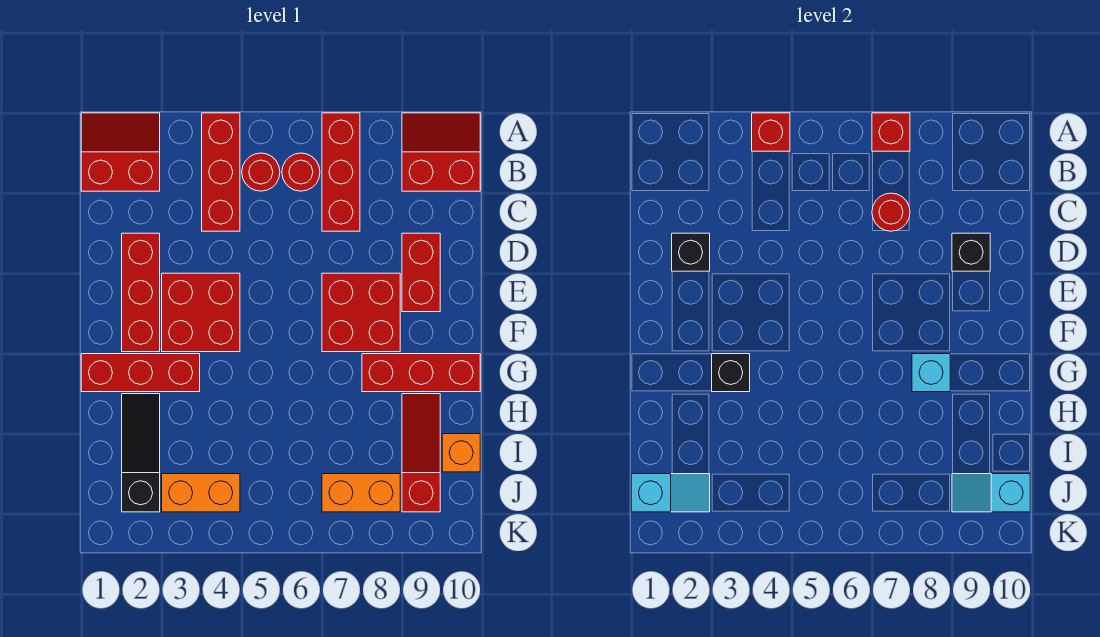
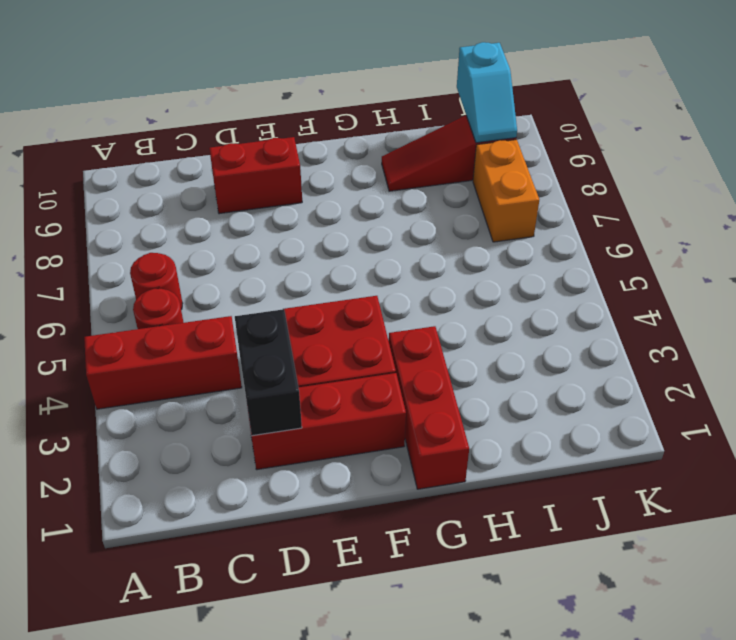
black 1x2 brick [235,309,302,436] -> black 1x1 brick [672,233,710,271]
none -> red 2x2 slope [81,113,160,191]
none -> red 1x3 brick [322,113,360,231]
none -> red 2x2 slope [402,113,480,191]

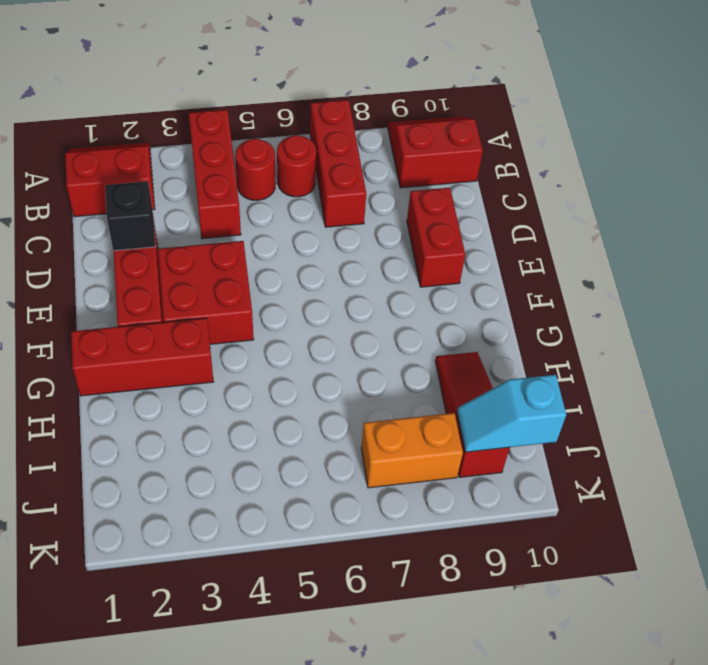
none -> red 2x2 brick [322,273,400,352]
none -> red 1x3 brick [362,354,480,392]
none -> black 1x3 slope [122,394,160,512]

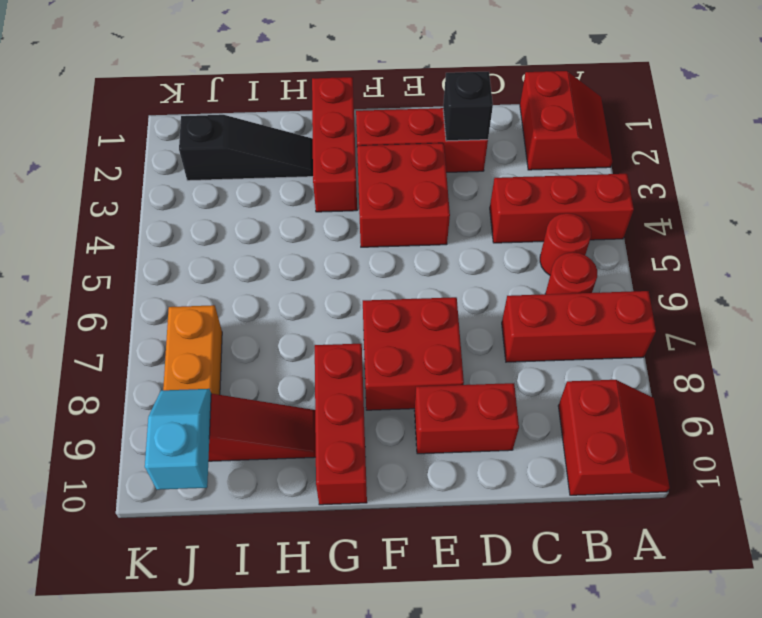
none -> orange 1x1 brick [442,434,480,472]
none -> orange 1x2 brick [162,474,240,512]
none -> red 1x1 brick [752,113,790,151]

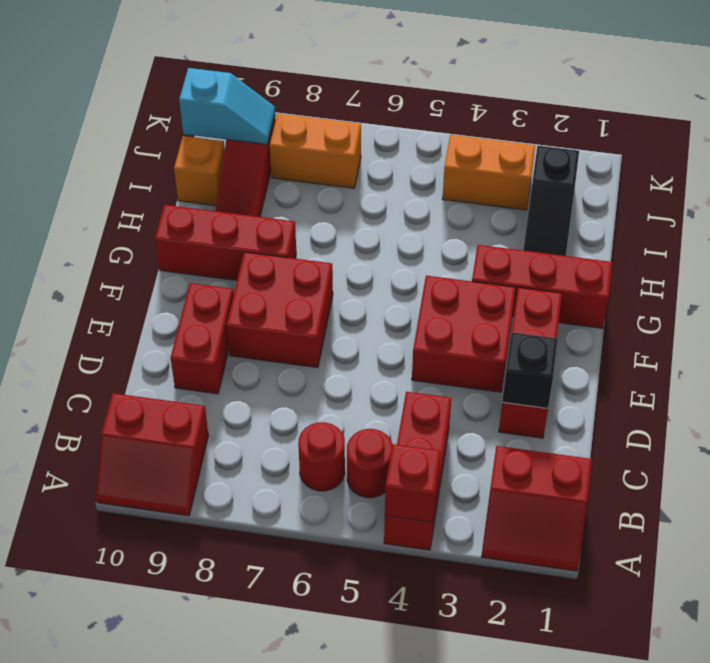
none -> red 1x3 brick [322,113,360,231]
none -> red 1x1 brick [872,113,910,151]
none -> red 1x1 round brick [872,193,910,231]

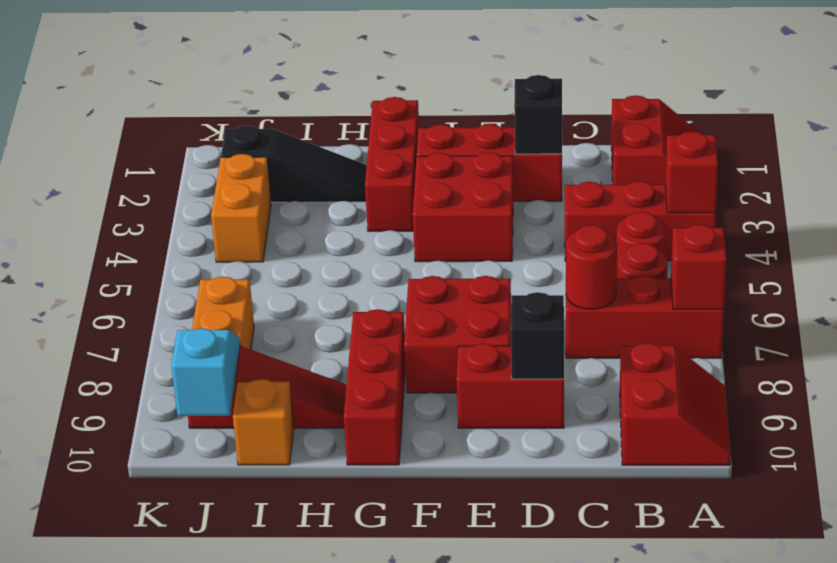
none -> black 1x1 brick [712,354,750,392]
none -> cyan 1x1 brick [912,354,950,392]
none -> cyan 1x2 slope [631,474,710,512]

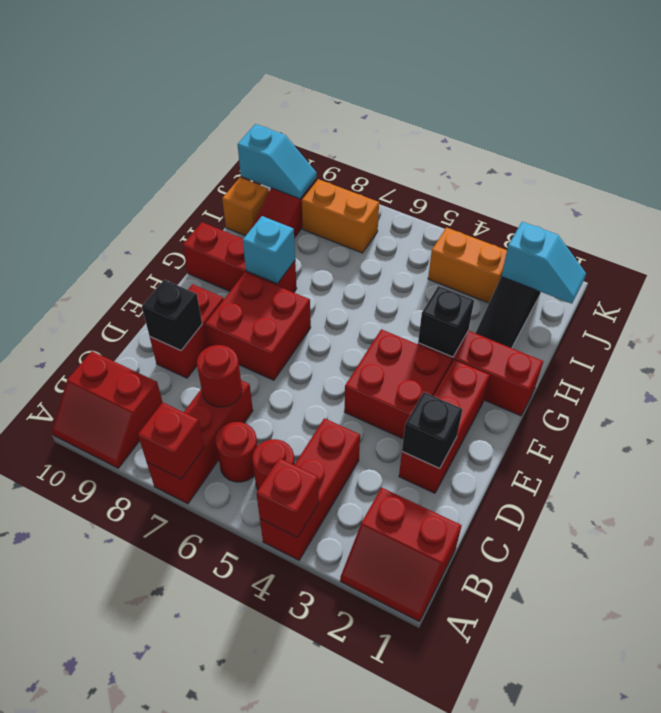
cyan 1x2 slope [501,222,586,304] -> cyan 1x2 slope turned to [631,474,710,512]

